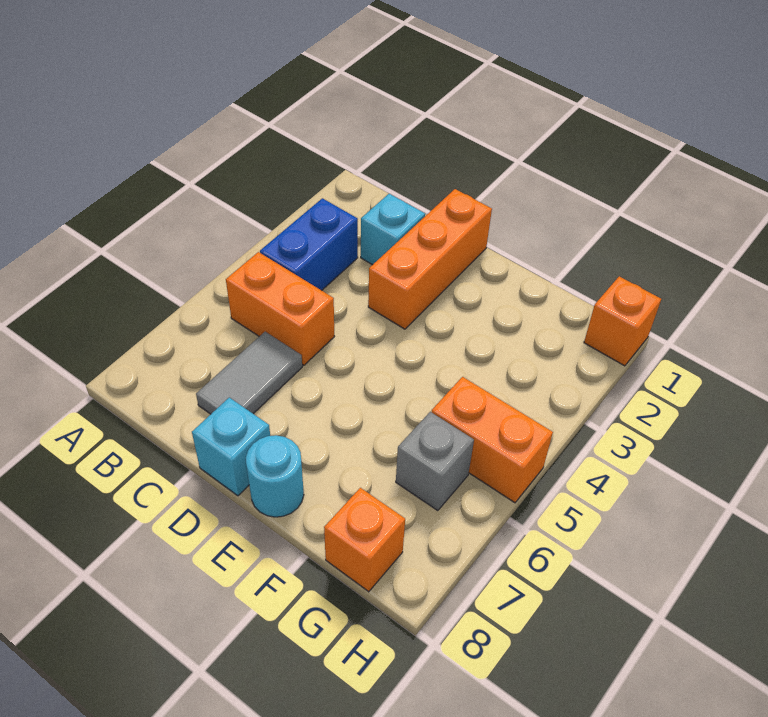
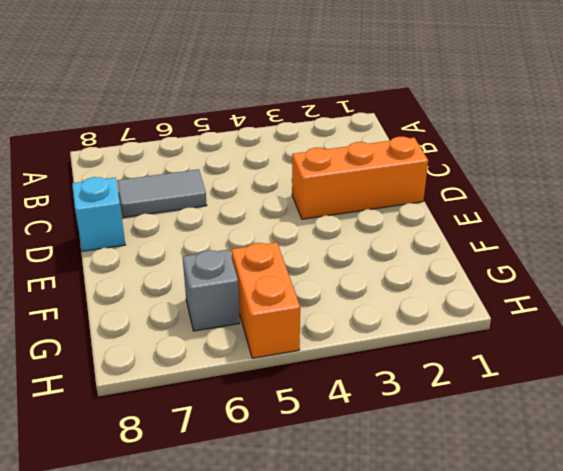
none -> blue 1x2 brick [260,198,358,290]
none -> orange 1x2 brick [226,252,334,365]

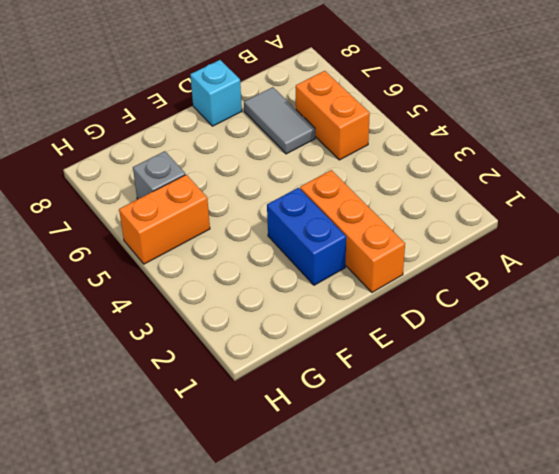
orange 1x2 brick [296,71,370,160] -> orange 1x2 brick turned to [226,252,334,365]
blue 1x2 brick [267,188,346,285] -> blue 1x2 brick moved to [260,198,358,290]
none -> cyan 1x1 brick [361,194,425,265]
none -> cyan 1x1 round brick [246,435,304,517]

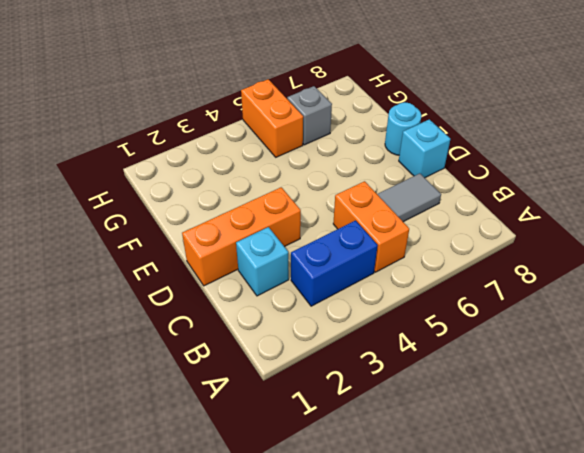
none -> orange 1x1 brick [324,488,405,592]
none -> orange 1x1 brick [584,276,661,366]

